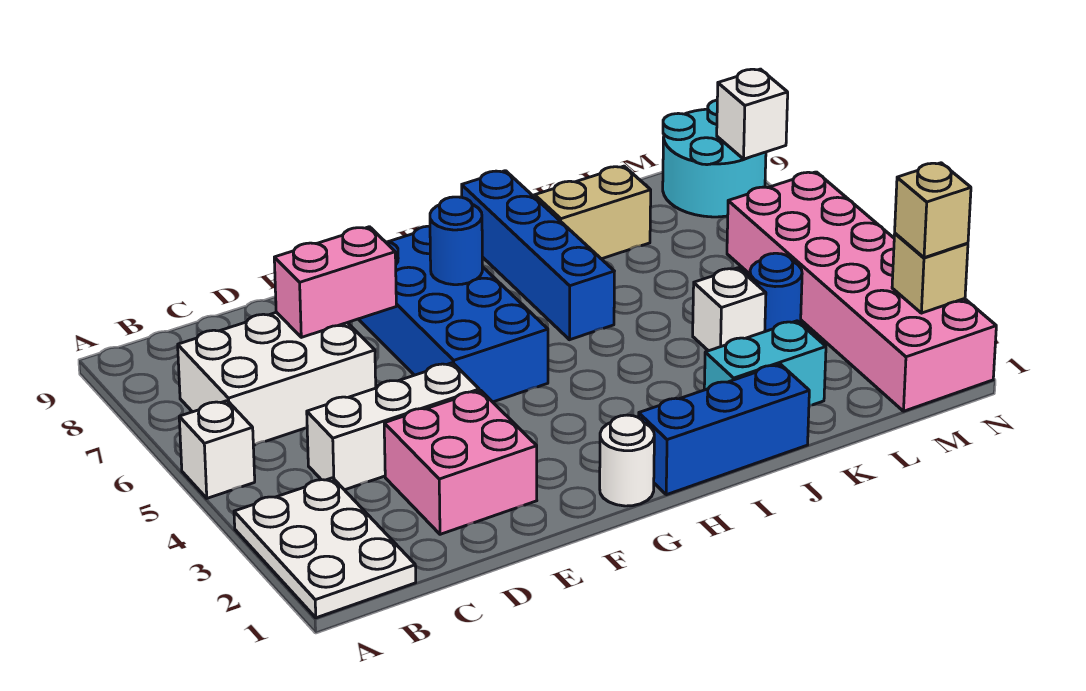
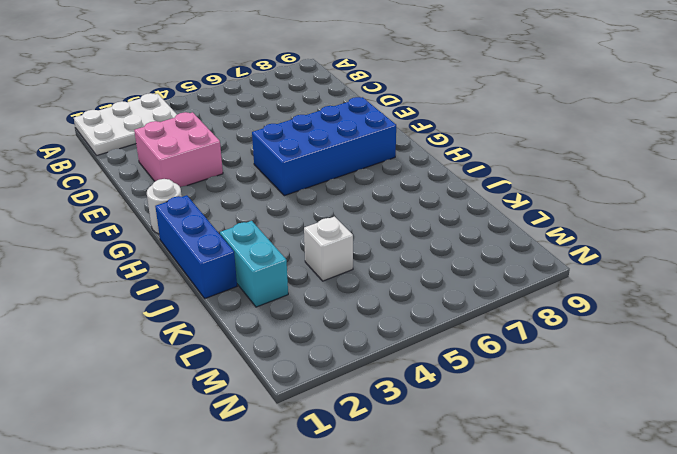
none -> white 1x1 brick [179,401,255,498]
none -> white 2x3 brick [178,312,376,445]
none -> white 1x3 brick [307,363,479,490]

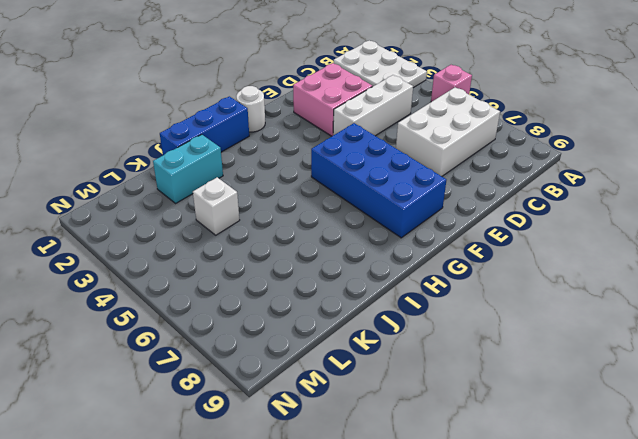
pink 1x1 brick [431,65,472,102] -> white 1x1 brick [179,401,255,498]
none -> blue 1x4 brick [462,171,614,340]
none -> tan 1x2 brick [535,166,651,259]
none -> blue 1x1 round brick [750,253,802,332]

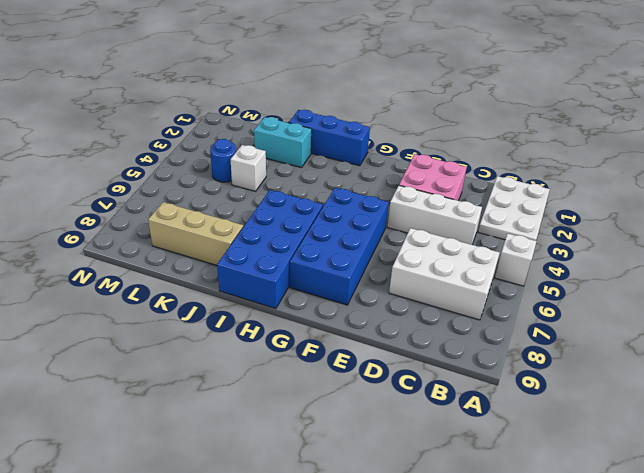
blue 2x4 brick [217,190,323,309] -> blue 1x4 brick [462,171,614,340]
tan 1x3 brick [148,202,243,265] -> tan 1x2 brick [535,166,651,259]
none -> white 1x1 round brick [600,415,654,506]
none -> pink 2x6 brick [727,172,996,411]
none -> cyan 2x2 round brick [663,100,766,217]

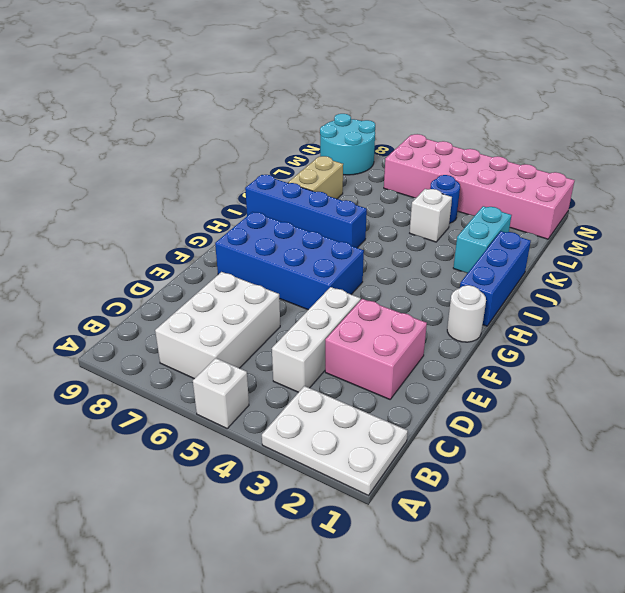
none -> pink 1x2 brick [274,227,396,337]
none -> blue 1x1 round brick [430,197,482,285]
none -> tan 1x1 brick [892,234,968,313]

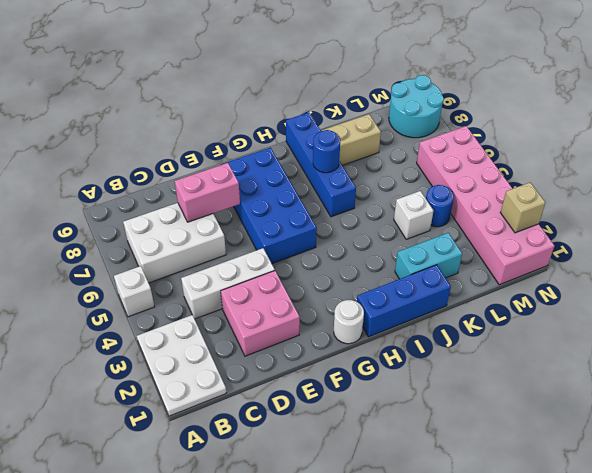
blue 1x1 round brick [313,130,340,173] -> blue 1x1 round brick moved to [430,197,482,285]
none -> white 1x1 brick [717,69,788,159]
none -> tan 1x1 brick [895,163,971,258]

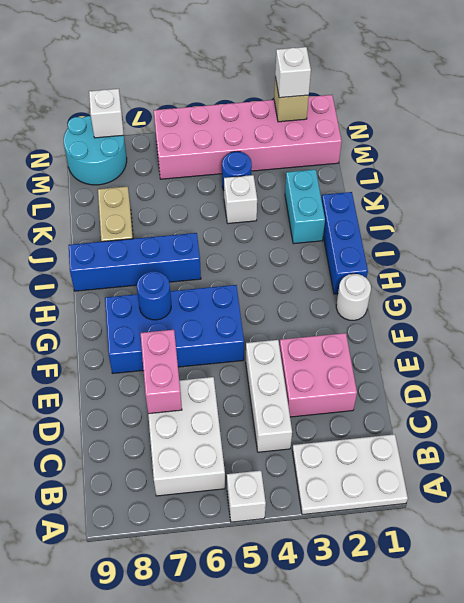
white 1x1 brick [275,47,311,98] -> tan 1x1 brick [895,163,971,258]

